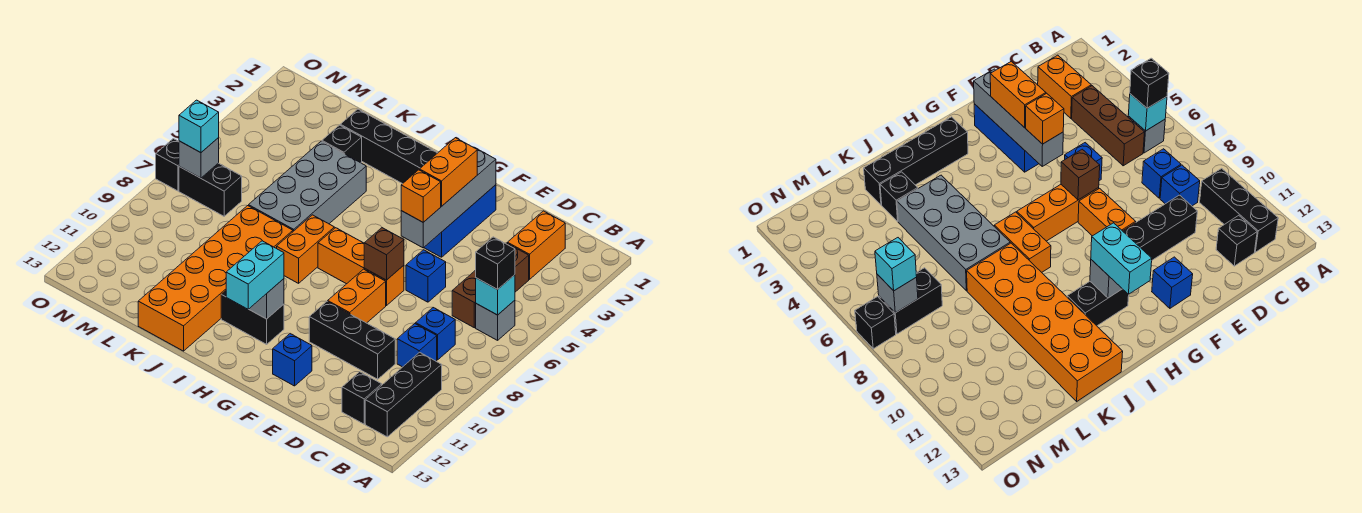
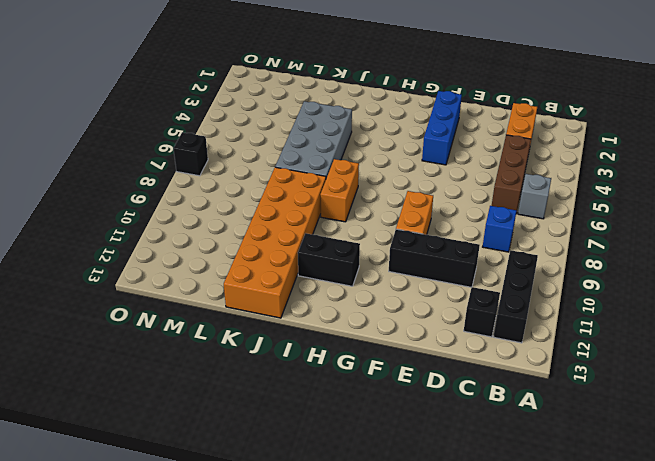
none -> blue 1x1 brick [397,324,437,367]
none -> blue 1x1 brick [406,250,446,302]
none -> orange 1x3 brick [318,228,404,306]
none -> blue 1x1 brick [273,334,312,386]

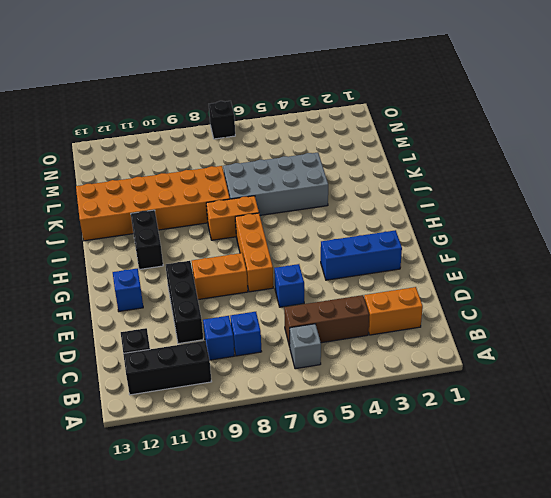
none -> black 1x4 brick [340,109,437,184]
none -> black 1x1 brick [322,125,362,163]
none -> black 1x2 brick [179,163,242,216]
none -> cyan 1x1 brick [476,275,515,315]

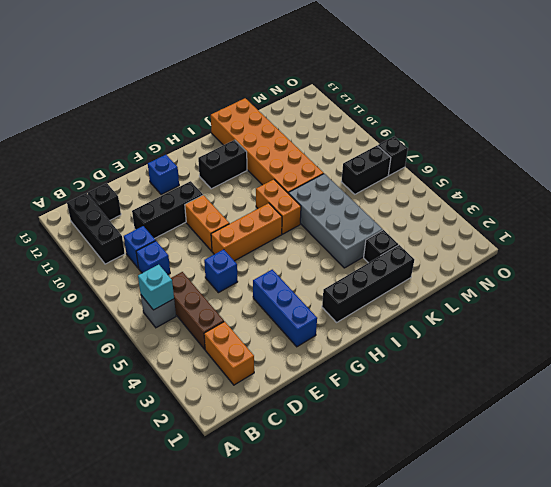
none -> grey 1x4 brick [401,147,496,248]
none -> brown 1x1 brick [364,228,404,280]
none -> grey 1x1 brick [249,279,284,319]
none -> grey 1x1 brick [179,138,219,178]

